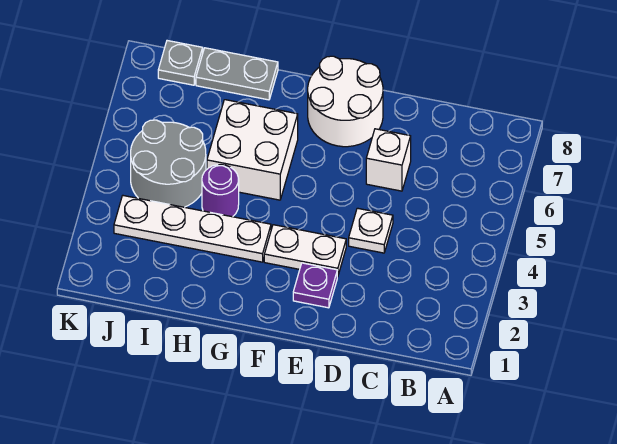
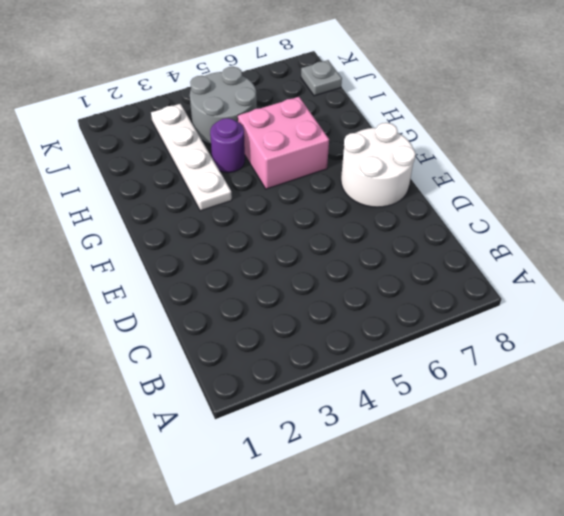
pink 2x2 brick [238,97,329,189] -> white 2x2 brick [207,100,298,200]
none -> white 1x1 plate [349,208,393,253]
none -> white 1x1 brick [366,129,411,191]

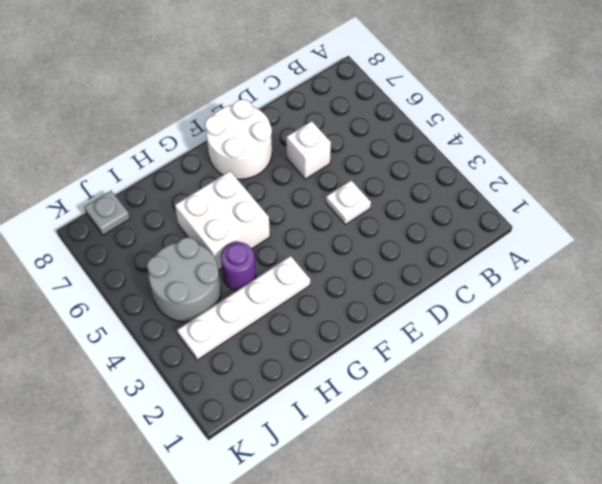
none -> purple 1x1 plate [293,263,337,308]
none -> white 1x2 plate [264,225,346,277]

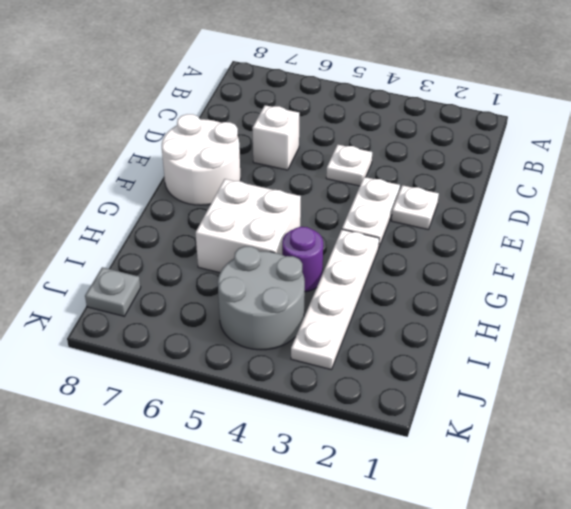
white 1x1 plate [391,185,439,229] -> purple 1x1 plate [293,263,337,308]
none -> grey 1x2 plate [196,48,278,100]

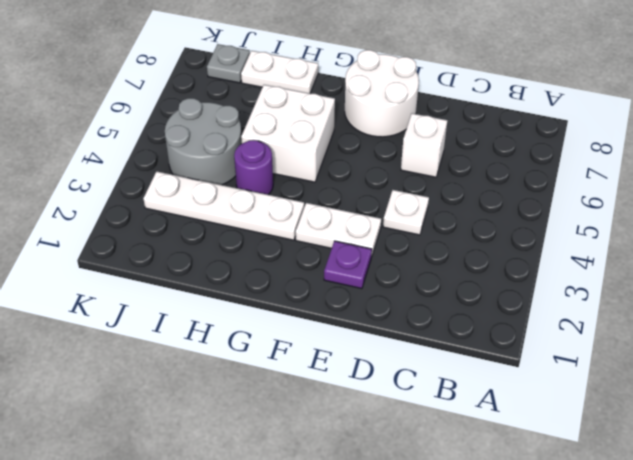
white 1x2 plate [241,51,318,93] -> grey 1x2 plate [196,48,278,100]

